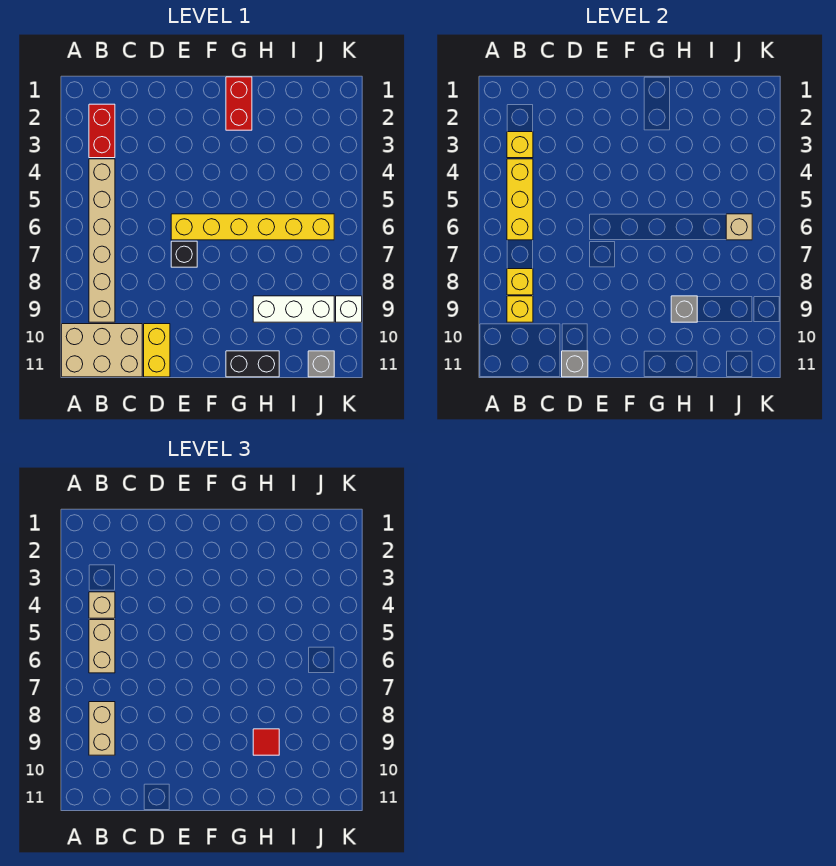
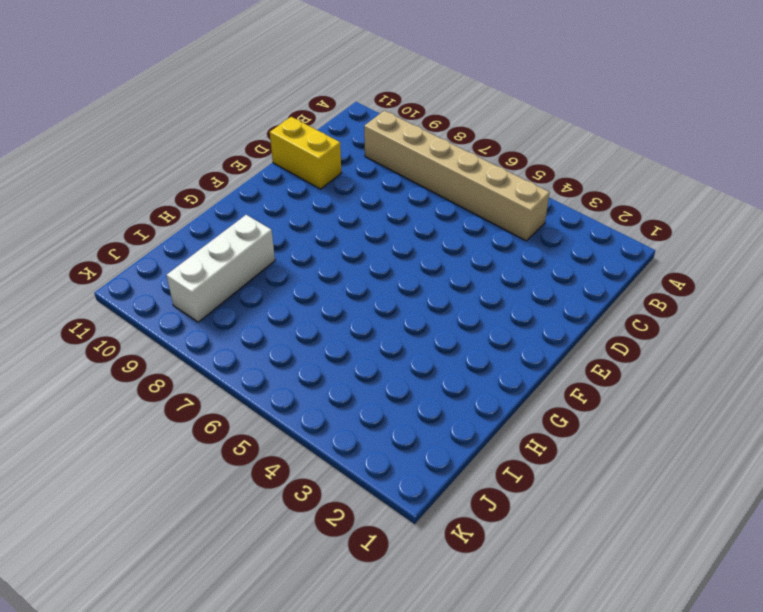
none -> tan 2x3 brick [62,324,142,377]
none -> red 1x2 brick [89,104,115,158]
none -> yellow 1x6 brick [171,214,334,240]

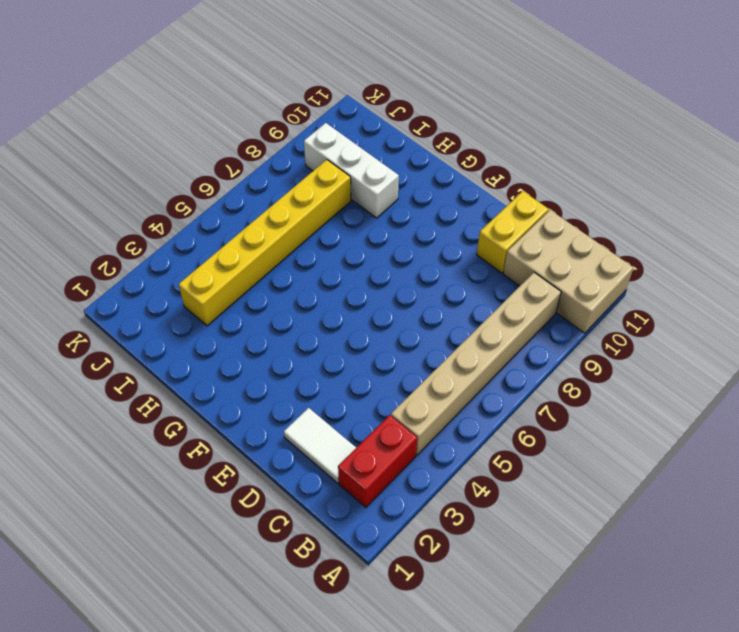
white 1x2 tile [284,408,356,483] -> none
yellow 1x6 brick [179,160,351,326] -> yellow 1x6 brick turned to [171,214,334,240]
none -> black 1x1 brick [171,241,197,267]
none -> red 1x2 brick [226,77,252,130]
none -> black 1x2 brick [226,351,279,377]

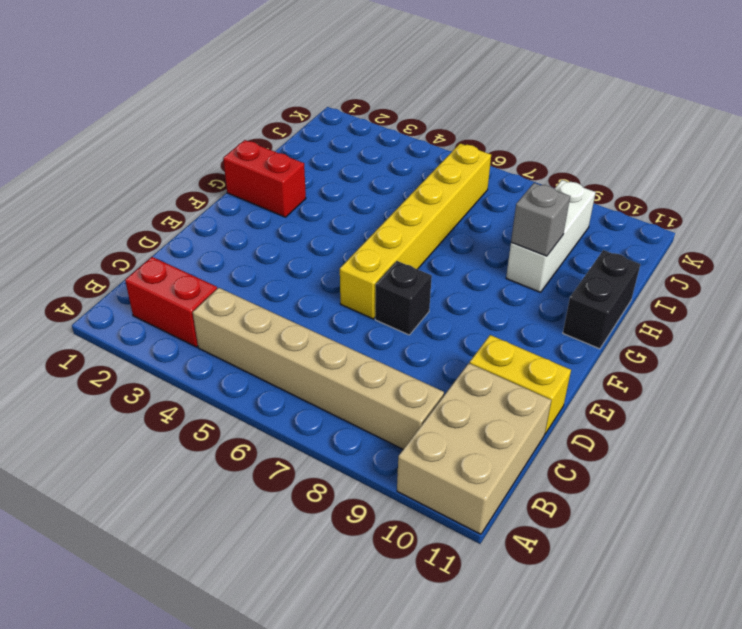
none -> grey 1x1 brick [308,351,334,377]
none -> white 1x1 brick [336,296,362,322]
none -> yellow 1x1 brick [507,132,533,158]

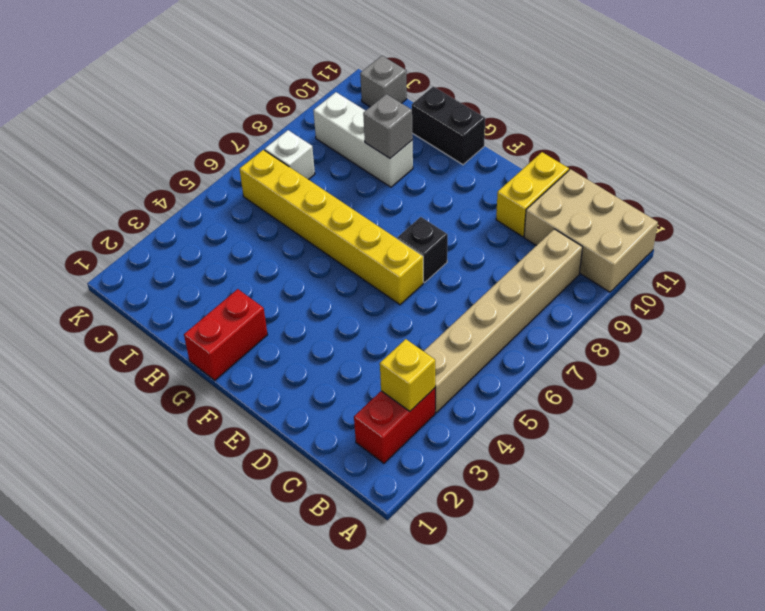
white 1x1 brick [265,130,315,180] -> white 1x1 brick moved to [336,296,362,322]
none -> yellow 1x3 brick [507,159,533,240]
none -> yellow 1x1 brick [507,269,533,295]
none -> yellow 1x1 brick [507,296,533,322]

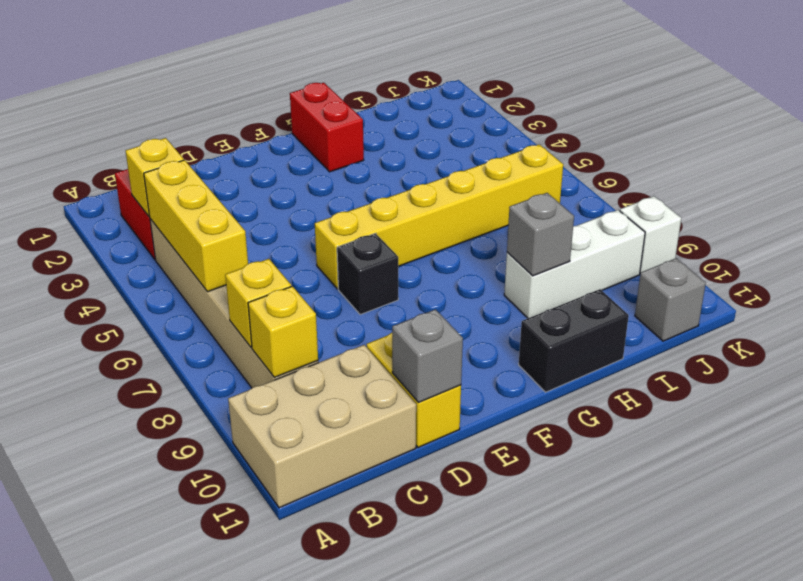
none -> tan 1x1 brick [726,214,752,240]
none -> tan 1x1 brick [89,592,115,618]
none -> tan 1x2 brick [89,620,115,673]

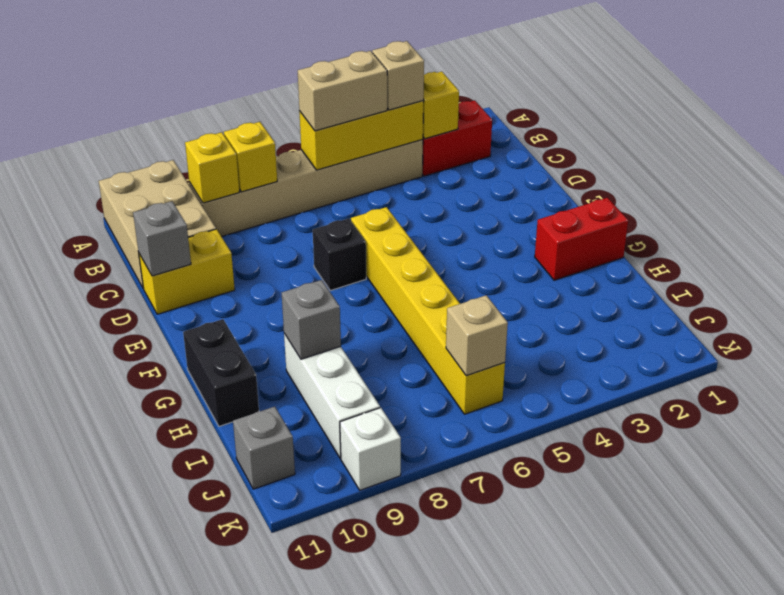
none -> tan 1x2 brick [89,702,115,755]
none -> red 1x1 tile [253,729,279,755]

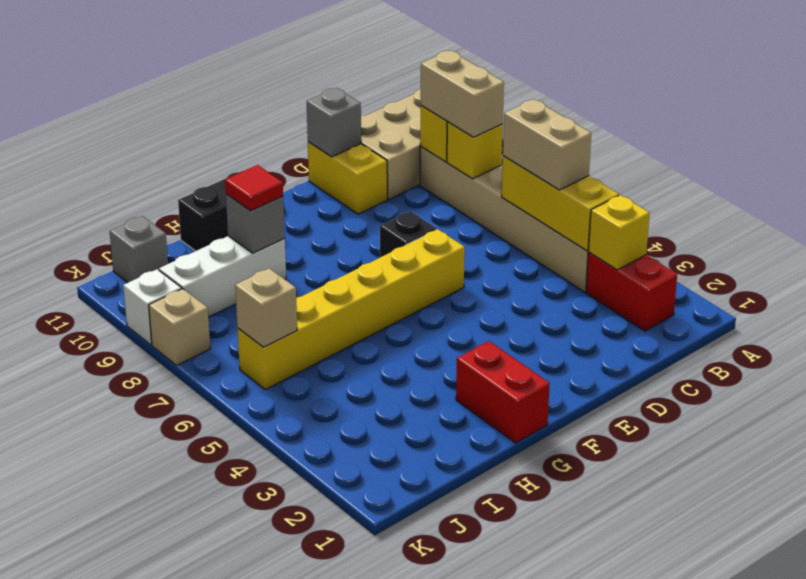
tan 1x1 brick [149,289,210,365] -> tan 1x1 brick moved to [89,592,115,618]

